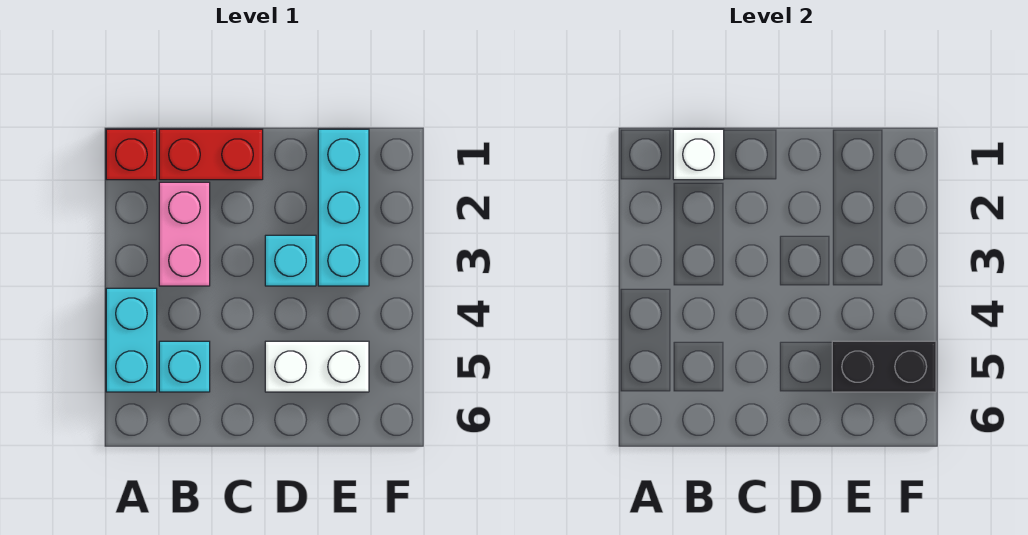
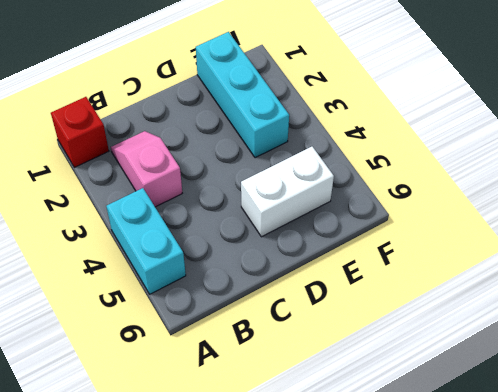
pink 1x2 slope [111,131,182,207] -> pink 1x2 brick [159,182,210,286]
none -> red 1x2 brick [159,129,263,180]
none -> cyan 1x1 brick [159,341,210,392]

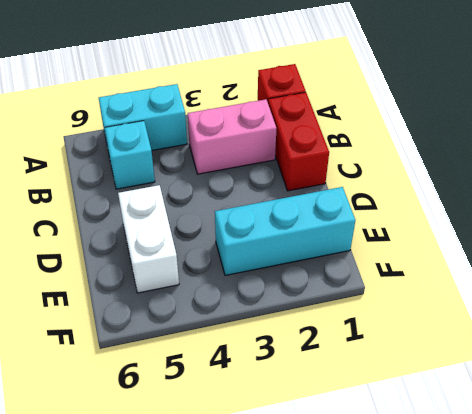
none -> cyan 1x1 brick [265,235,316,286]
none -> white 1x1 brick [673,129,724,180]

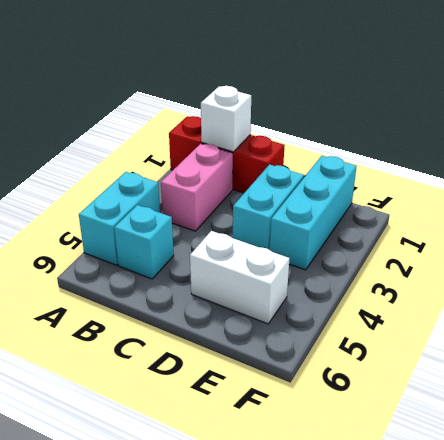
cyan 1x2 brick [233,165,304,250] -> cyan 1x1 brick [265,235,316,286]
none -> black 1x2 brick [832,341,936,392]

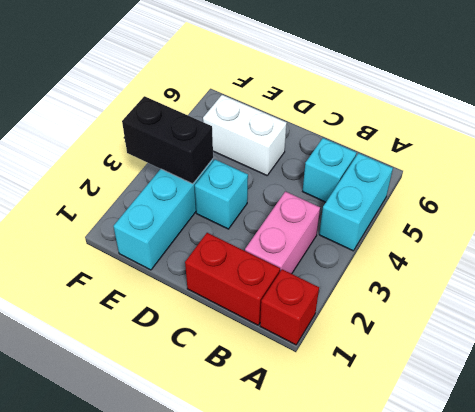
black 1x2 brick [122,96,213,184] -> black 1x2 brick moved to [832,341,936,392]
none -> white 1x1 brick [673,129,724,180]

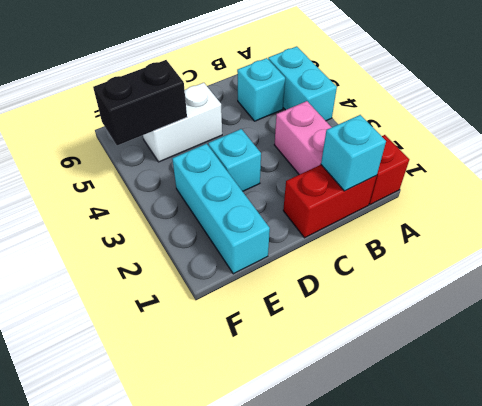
cyan 1x1 brick [321,115,386,191] -> white 1x1 brick [673,129,724,180]

